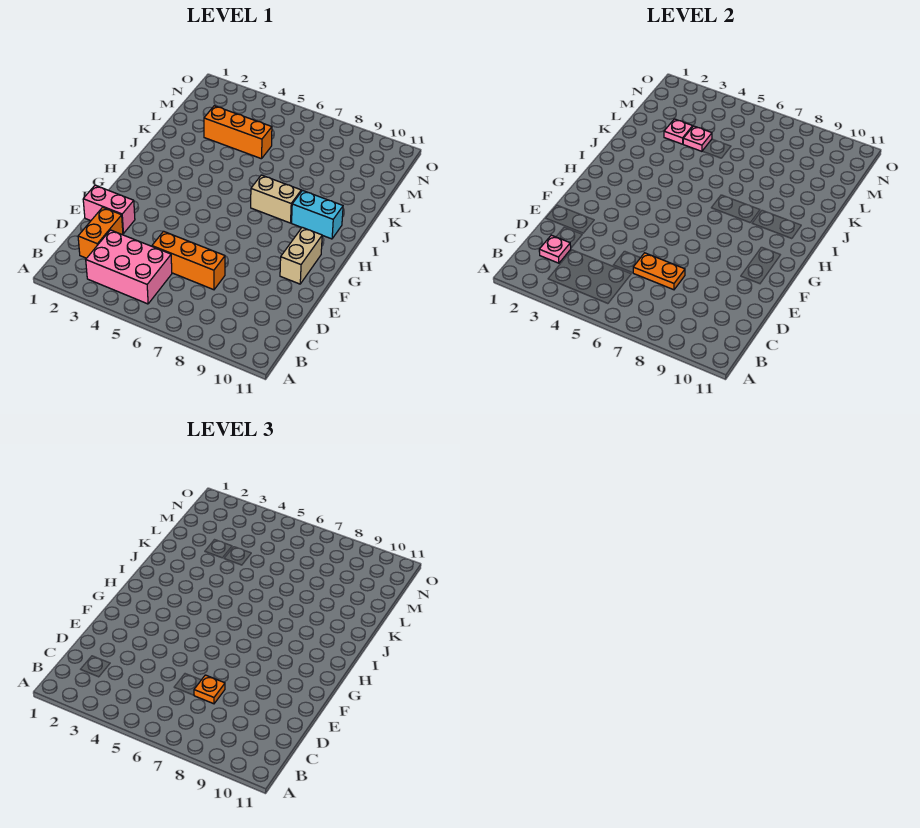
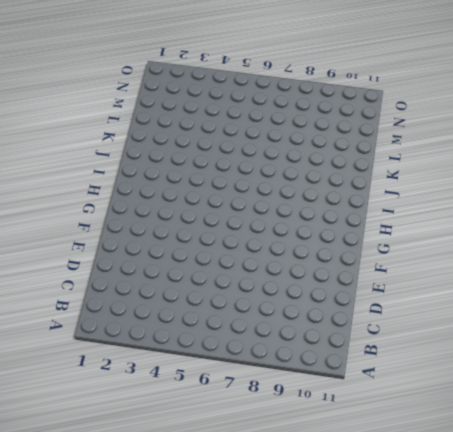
none -> pink 2x3 brick [86,230,172,304]
none -> orange 1x2 brick [78,207,123,258]
none -> orange 1x3 brick [152,231,225,290]

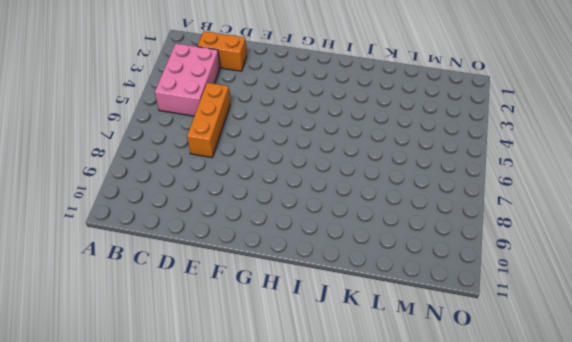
none -> pink 1x2 brick [83,185,135,233]
none -> tan 1x2 brick [280,227,322,284]
none -> tan 1x2 brick [251,175,301,223]

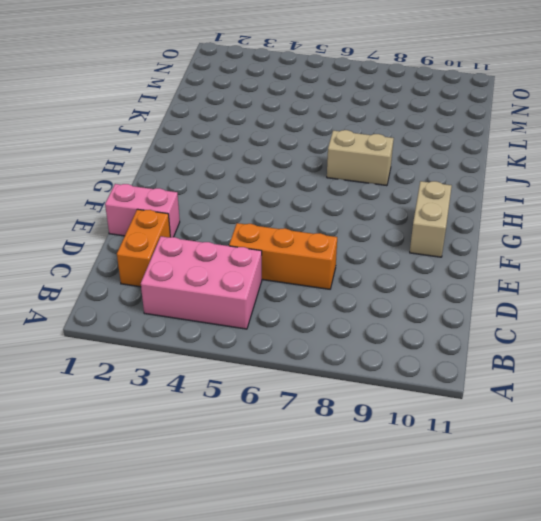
none -> cyan 1x2 brick [292,191,343,239]
none -> orange 1x3 brick [204,106,272,159]
none -> pink 1x1 plate [539,235,571,263]

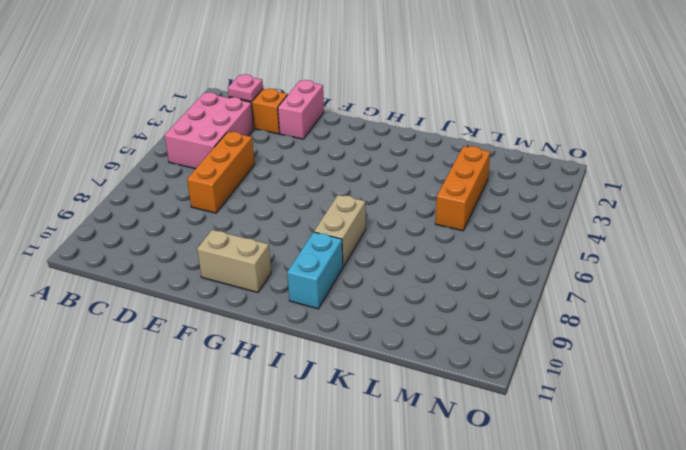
none -> orange 1x2 plate [633,253,685,290]
none -> pink 1x1 plate [664,119,693,144]
none -> pink 1x1 plate [683,126,712,151]

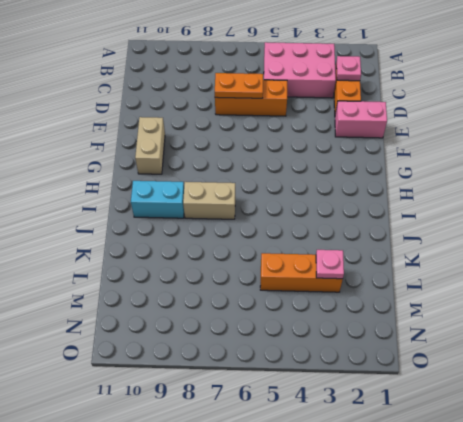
none -> pink 1x1 plate [683,126,712,151]
none -> orange 1x1 plate [194,675,225,704]

